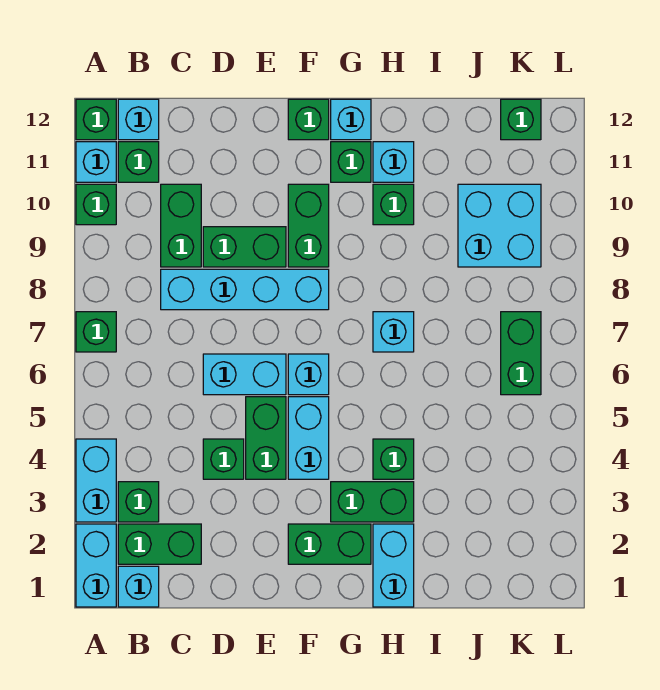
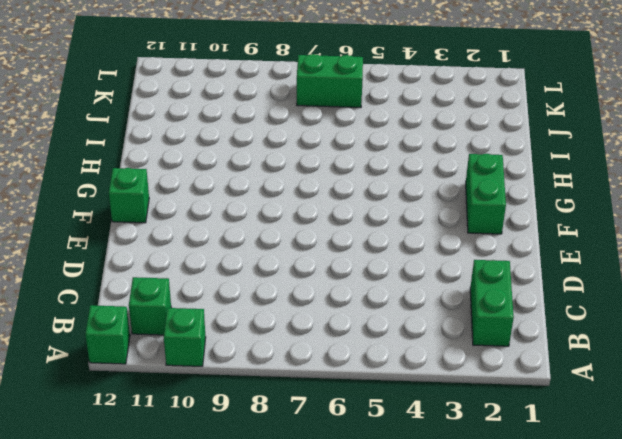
none -> cyan 1x2 brick [76,524,116,607]
none -> cyan 1x2 brick [76,439,116,522]
none -> green 1x1 brick [76,312,116,352]
none -> cyan 1x1 brick [76,142,116,182]

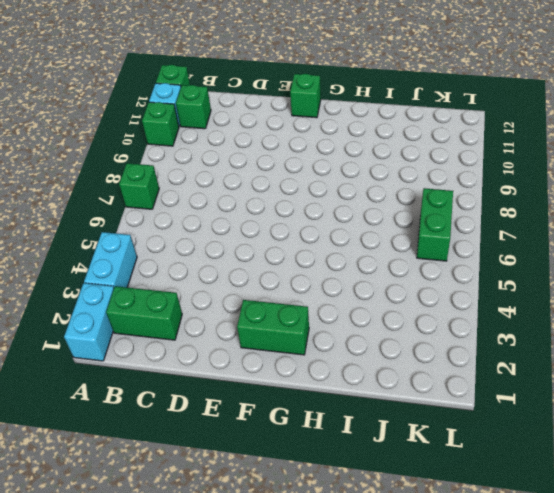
none -> cyan 1x1 brick [118,566,159,607]
none -> green 1x1 brick [118,482,159,522]
none -> cyan 1x1 brick [118,99,159,140]
none -> cyan 1x4 brick [161,269,329,310]

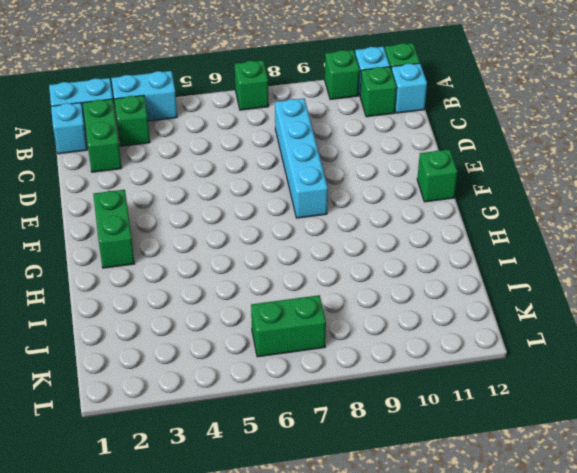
none -> green 1x2 brick [161,184,201,267]
none -> green 1x1 brick [203,439,244,479]
none -> cyan 1x2 brick [203,354,286,395]
none -> green 1x2 brick [203,227,286,267]

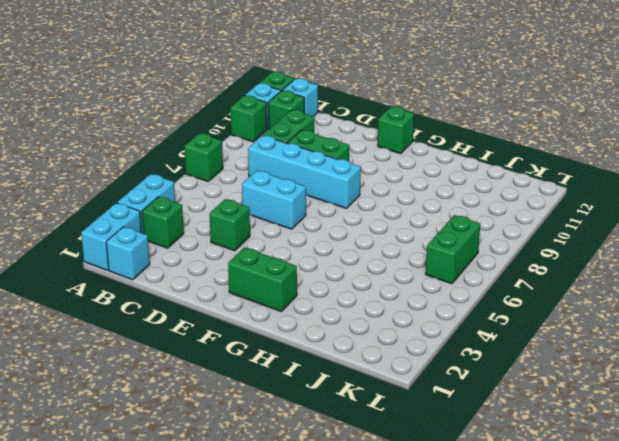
none -> green 1x2 brick [118,524,201,564]
none -> green 1x2 brick [246,397,286,479]
none -> cyan 1x2 brick [288,397,329,479]
none -> cyan 1x1 brick [288,354,329,395]

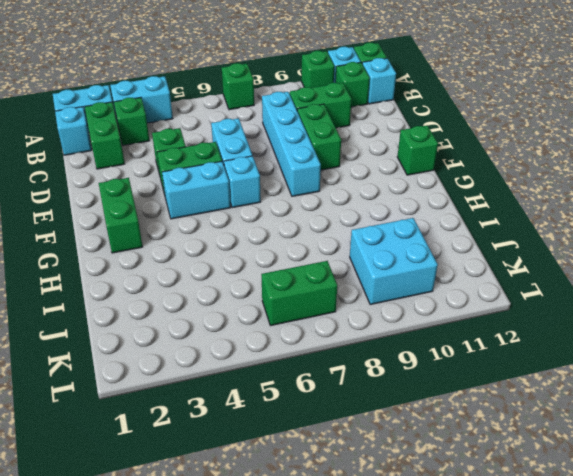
none -> green 1x2 brick [288,184,329,267]
none -> green 1x2 brick [331,482,414,522]
none -> green 1x1 brick [331,142,371,182]
none -> cyan 1x1 brick [331,99,371,140]

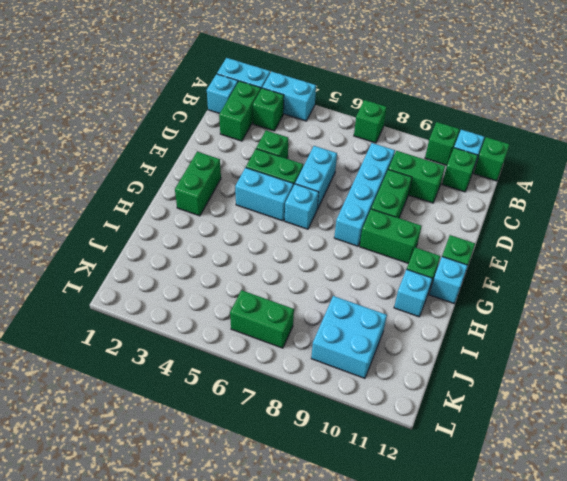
none -> cyan 1x1 brick [118,99,159,140]
none -> green 1x2 brick [331,482,414,522]
none -> cyan 1x2 brick [373,524,414,607]
none -> green 1x1 brick [373,439,414,479]

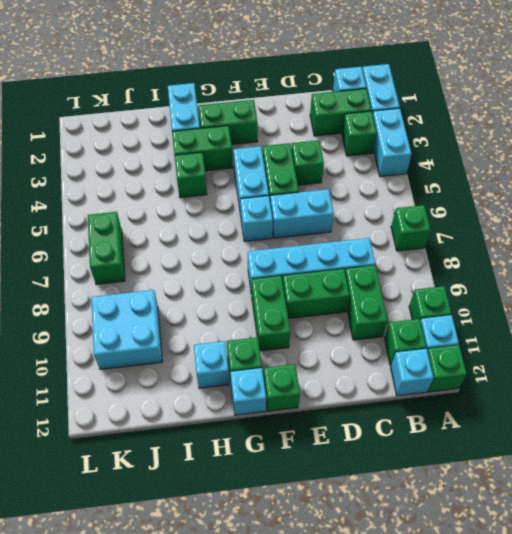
none -> cyan 1x1 brick [373,312,414,352]
none -> green 1x1 brick [373,184,414,225]
none -> green 1x1 brick [501,99,541,140]

